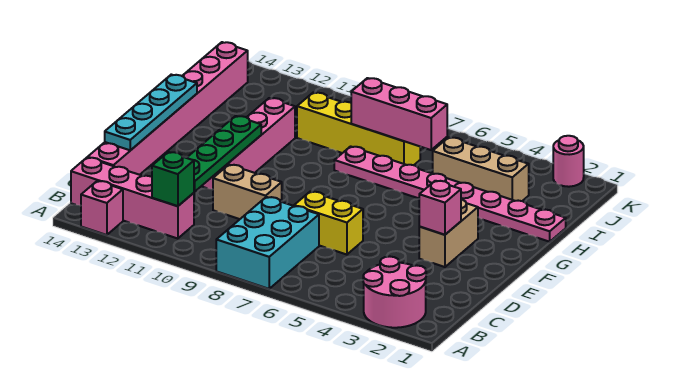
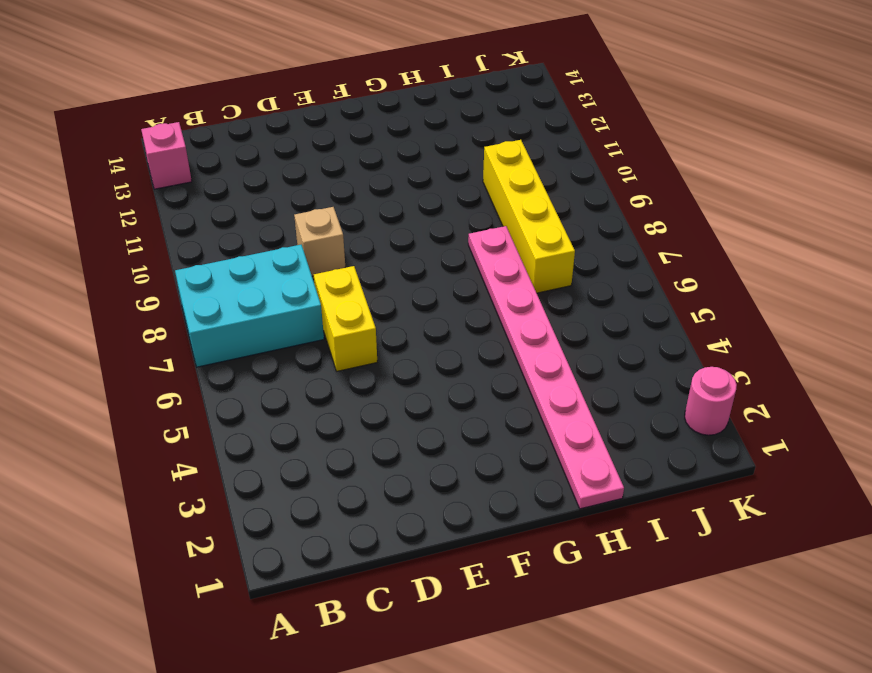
tan 1x1 brick [294,207,345,276] -> tan 1x2 brick [213,165,282,219]
none -> pink 2x2 round brick [363,257,426,328]
none -> pink 1x4 brick [71,157,194,239]
none -> pink 1x8 brick [88,42,248,175]

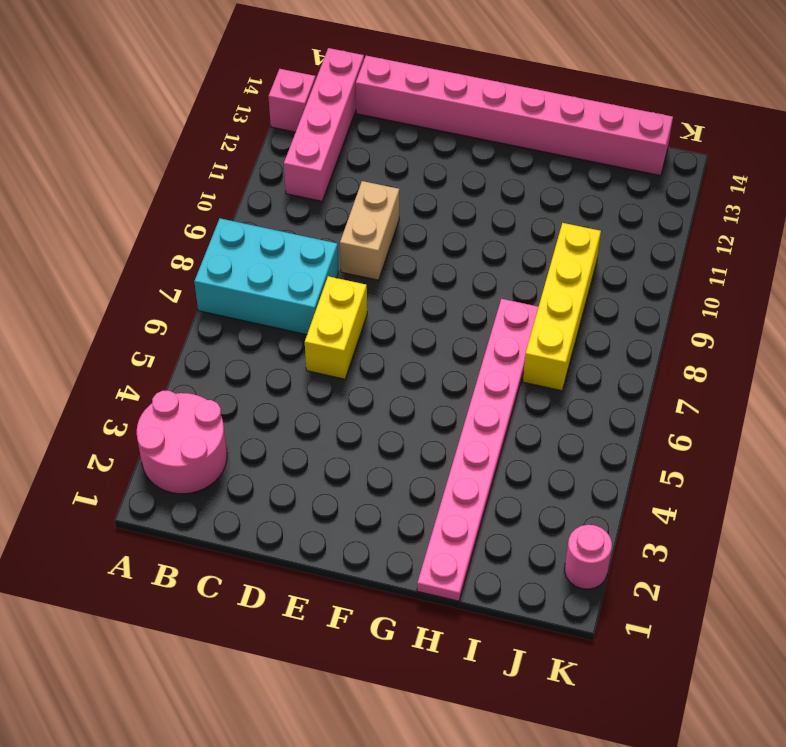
none -> tan 1x2 brick [419,199,478,267]
none -> pink 1x4 brick [203,98,295,189]
none -> tan 1x3 brick [433,137,529,201]

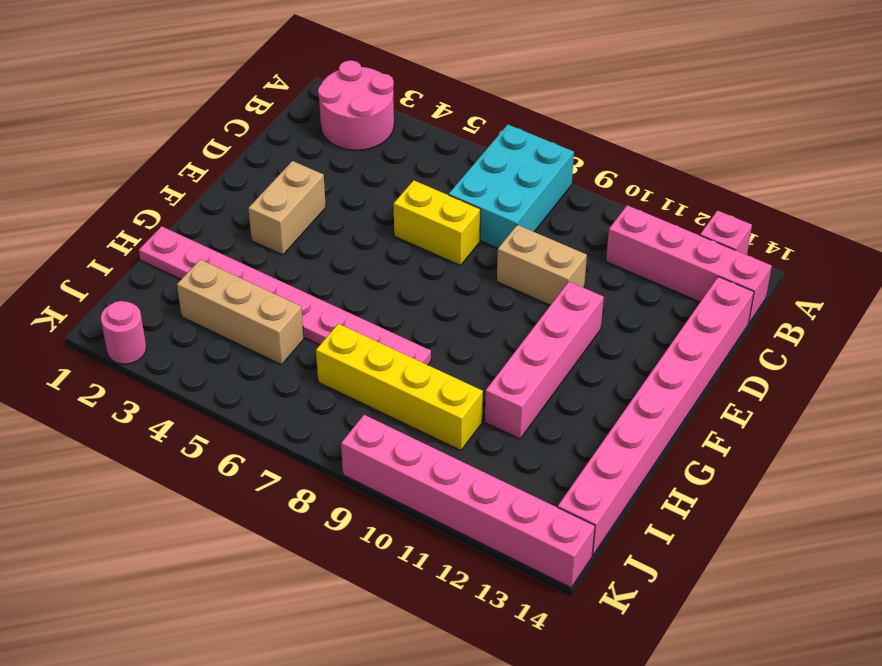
pink 1x6 brick [341,415,595,587] -> none
none -> green 1x1 brick [152,152,194,206]
none -> green 1x4 plate [187,116,261,192]
none -> cyan 1x4 plate [105,75,197,150]

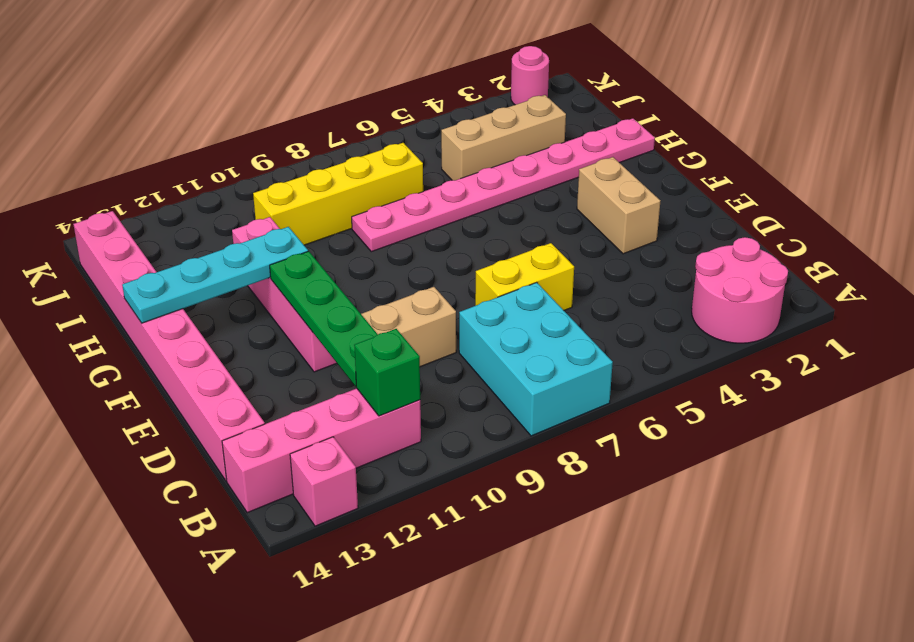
cyan 1x4 plate [122,227,308,323] -> cyan 1x4 plate turned to [105,75,197,150]
none -> pink 1x1 brick [419,181,461,235]
none -> pink 1x3 brick [351,78,447,150]

